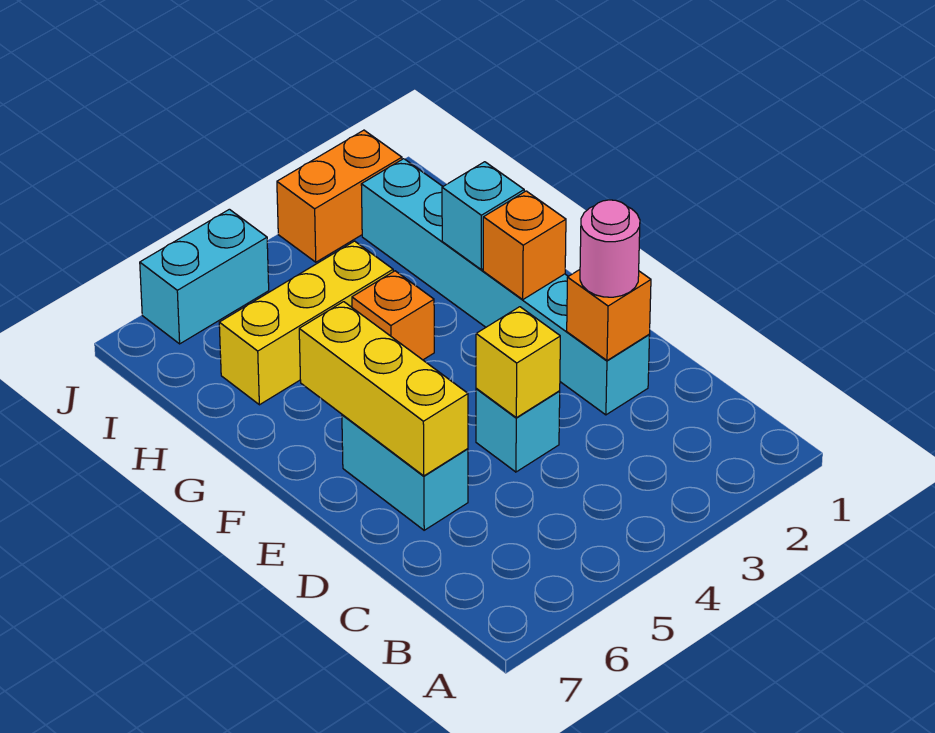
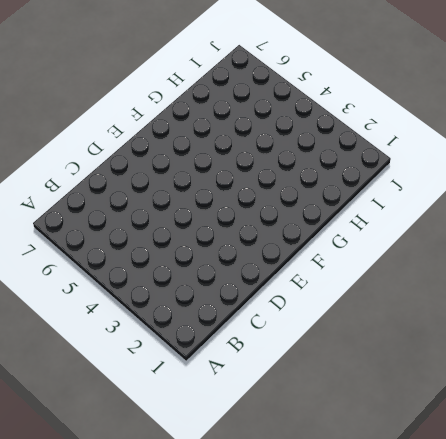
none -> cyan 1x6 brick [361,159,650,415]
none -> cyan 1x1 brick [476,389,560,472]
none -> cyan 1x2 brick [342,415,468,530]

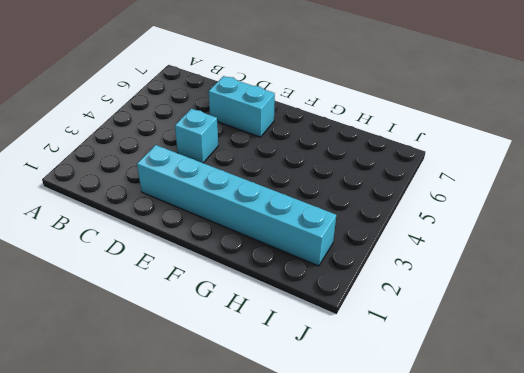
none -> orange 1x1 brick [352,271,434,360]
none -> yellow 1x3 brick [219,241,393,405]
none -> orange 1x2 brick [277,130,402,262]

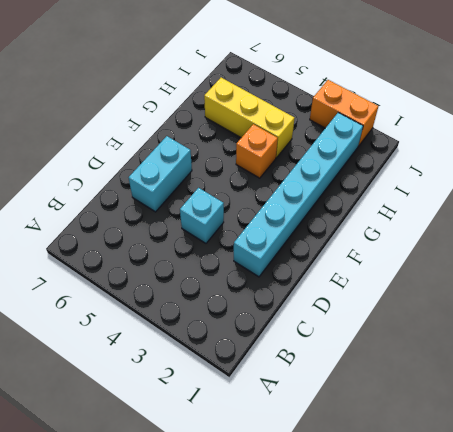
none -> cyan 1x2 brick [140,209,269,344]
none -> orange 1x1 brick [567,270,651,361]
none -> yellow 1x1 brick [476,307,560,418]

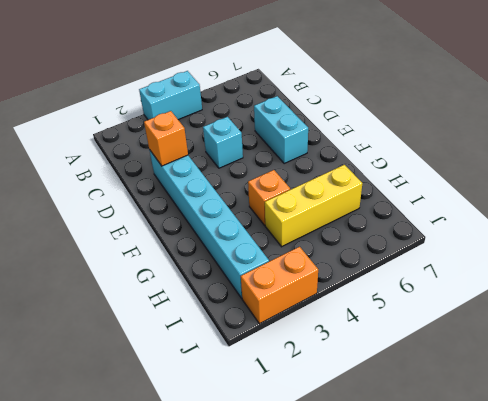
cyan 1x2 brick [139,71,202,120] -> cyan 1x2 brick moved to [140,209,269,344]
none -> yellow 1x1 brick [476,307,560,418]
none -> yellow 1x3 brick [299,302,468,476]
none -> orange 1x1 brick [483,191,566,299]

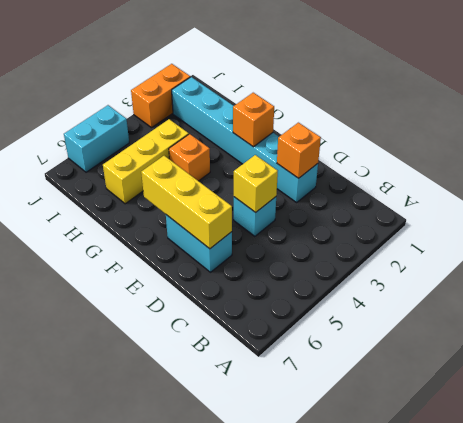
none -> cyan 1x1 brick [442,162,524,270]
none -> pink 1x1 round brick [580,200,640,297]

